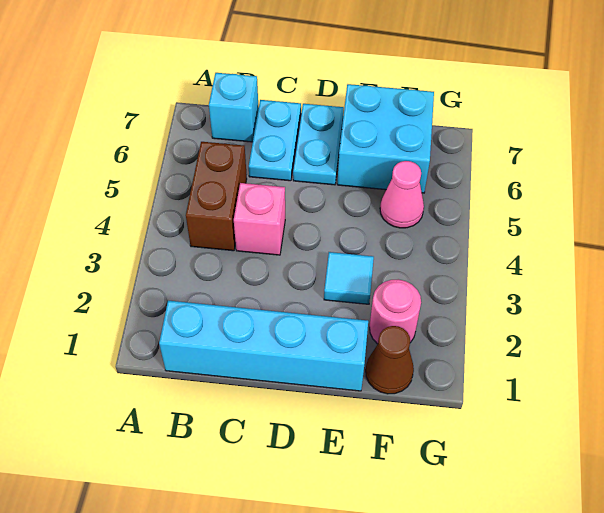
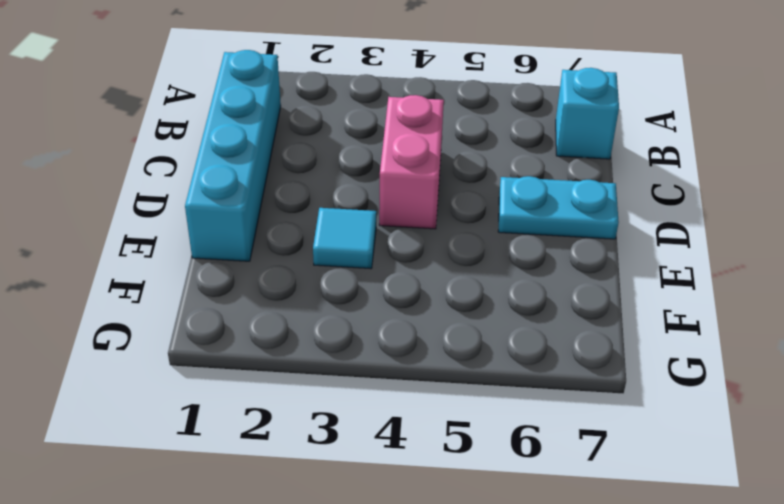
pink 1x2 brick [379,95,444,229] -> pink 1x1 brick [234,183,285,255]
none -> brown 1x2 brick [186,142,247,251]
none -> cyan 1x2 plate [249,100,301,181]

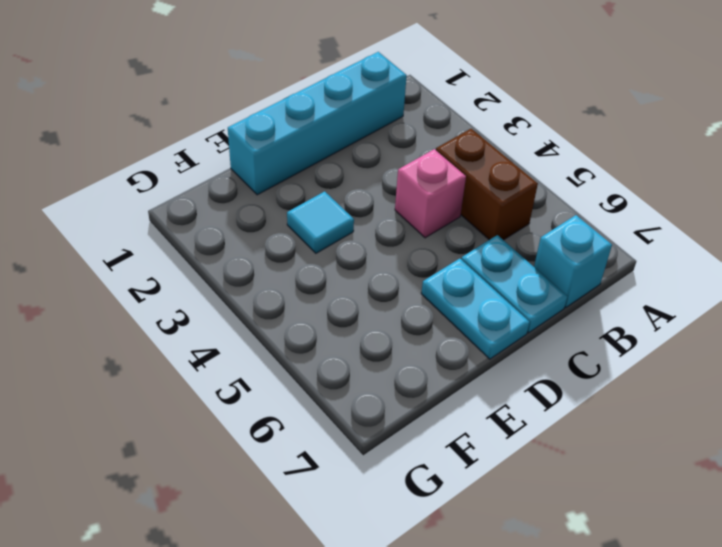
none -> cyan 2x2 brick [337,84,434,193]
none -> brown 1x1 cone [366,326,414,394]

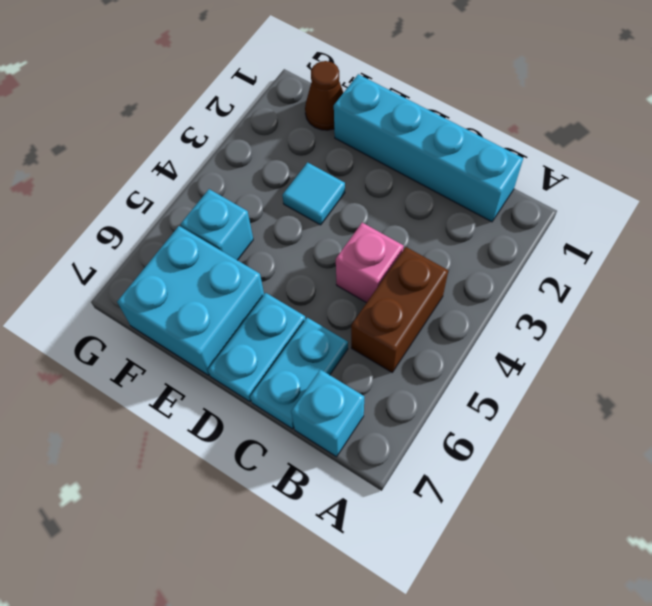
cyan 1x1 brick [181,189,253,260] -> pink 1x1 cone [380,161,424,228]
none -> pink 1x1 round brick [370,279,421,344]

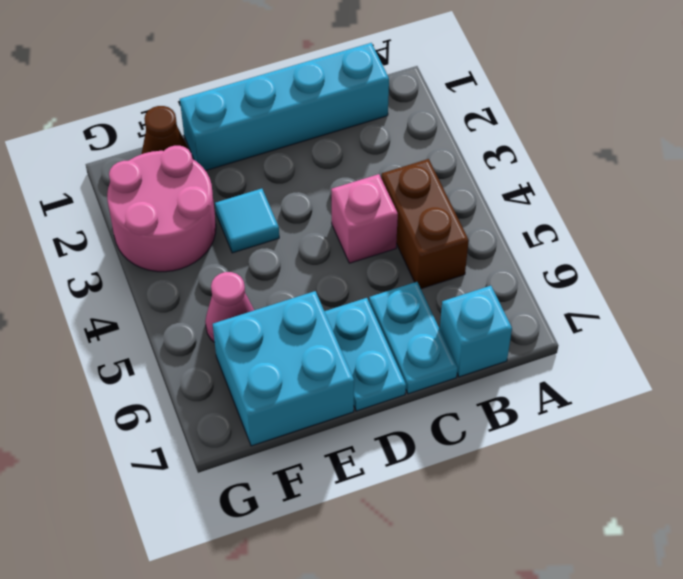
pink 2x2 round brick [107,146,216,272] -> pink 1x1 round brick [370,279,421,344]

